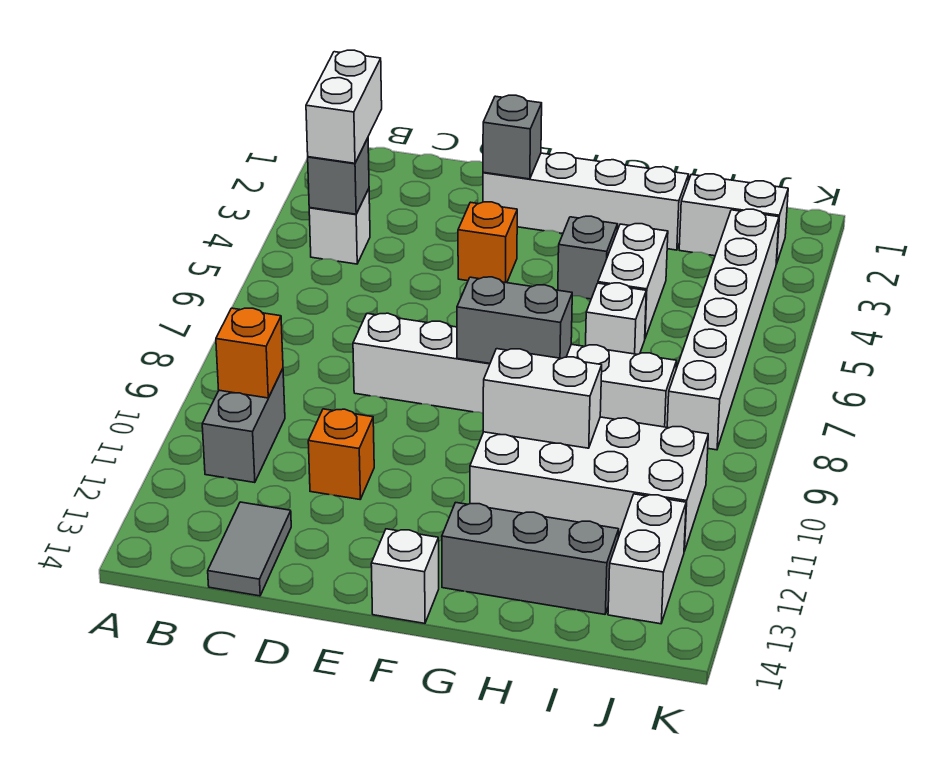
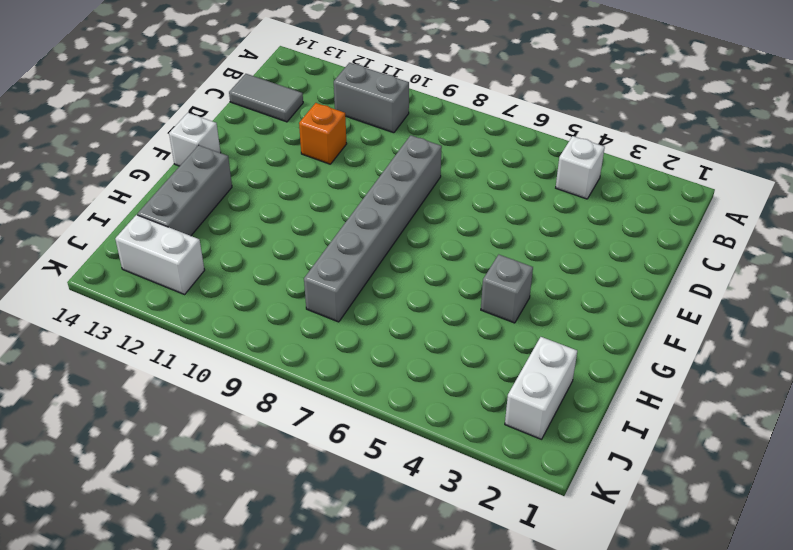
grey 1x6 brick [304,135,442,322] -> white 1x6 brick [353,313,677,427]
none -> white 1x4 brick [483,153,689,250]
none -> orange 1x1 brick [458,202,517,283]
none -> white 2x4 brick [470,417,708,551]

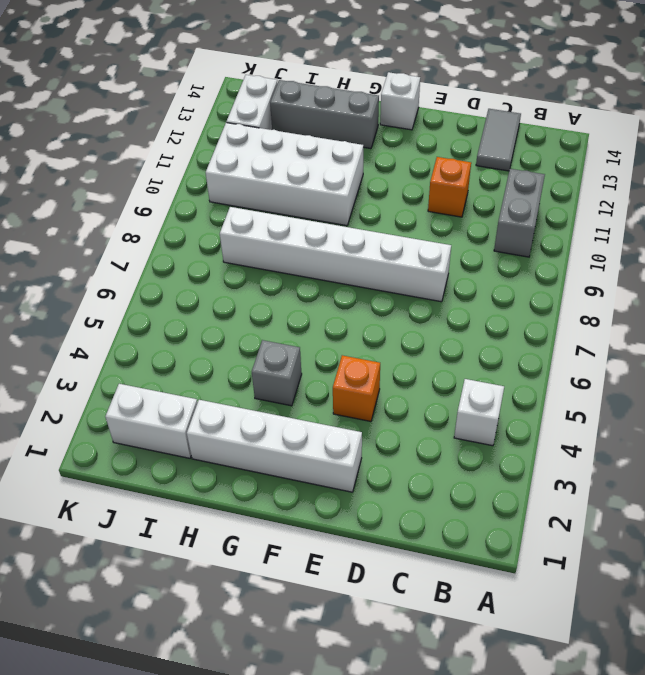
none -> white 1x2 brick [598,224,668,338]
none -> white 1x1 brick [586,283,646,354]
none -> white 1x6 brick [667,209,779,450]

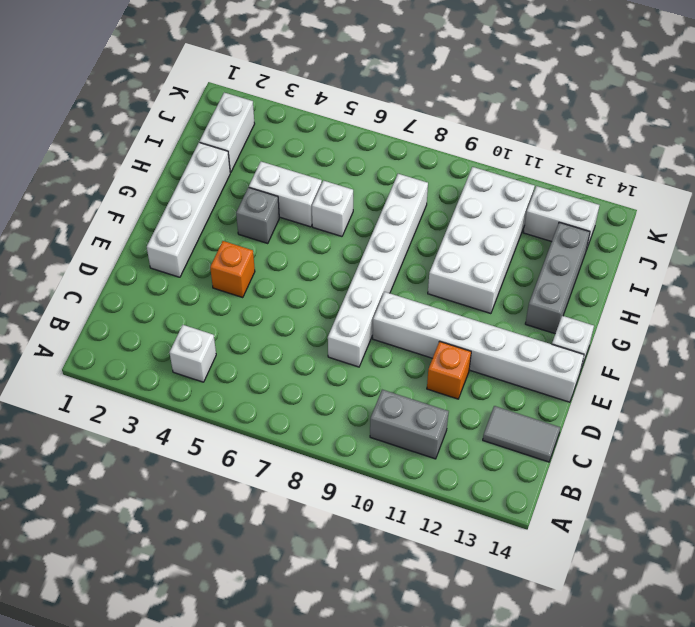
white 1x6 brick [373,292,584,402] -> white 1x6 brick moved to [667,209,779,450]
none -> grey 1x1 brick [308,138,369,214]
none -> orange 1x1 brick [216,308,283,398]
none -> grey 1x1 brick [483,95,542,179]

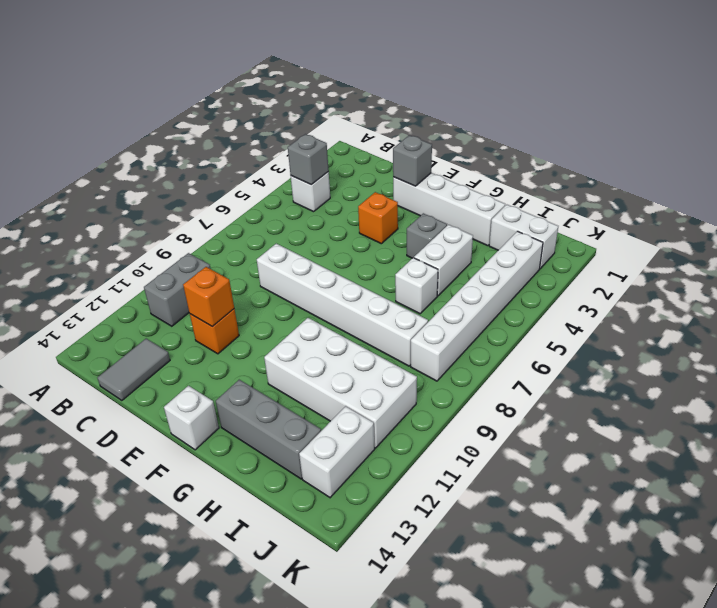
orange 1x1 brick [183,267,234,327] -> orange 1x1 brick moved to [216,308,283,398]
none -> grey 1x2 brick [457,277,572,363]
none -> white 1x2 brick [483,349,602,448]
none -> white 1x2 brick [306,50,382,163]

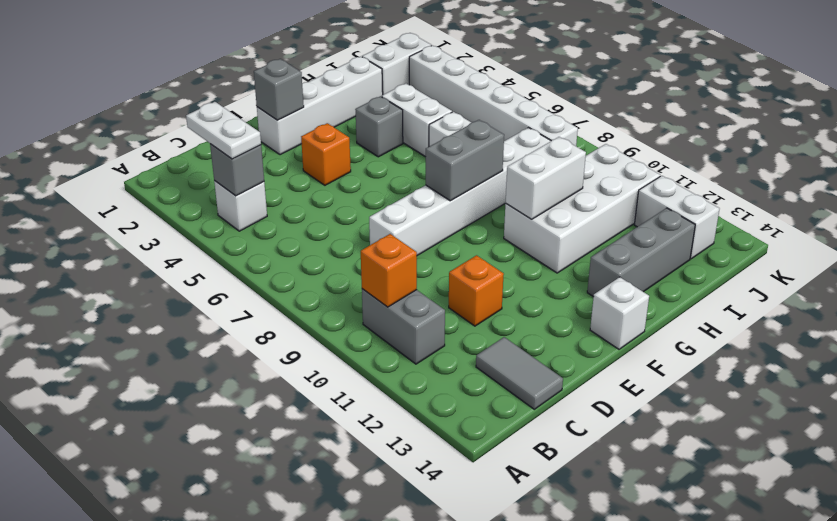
white 1x2 plate [186,102,261,159] -> white 1x2 brick [306,50,382,163]

